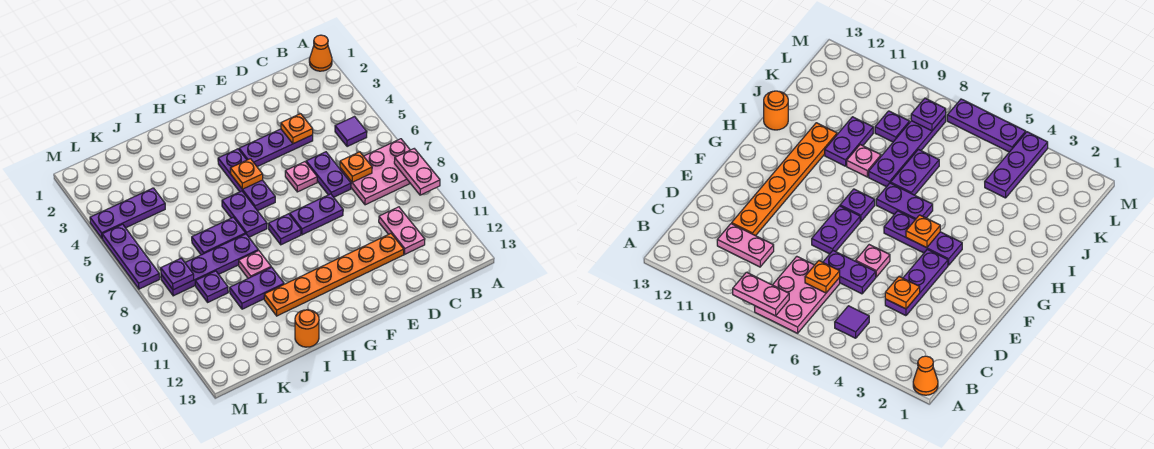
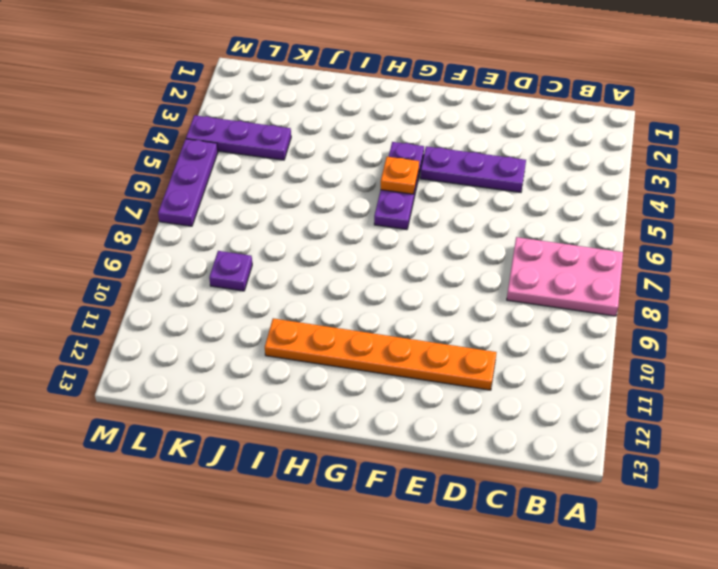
none -> orange 1x1 cone [309,35,332,71]
none -> purple 1x1 tile [335,117,367,147]
none -> pink 1x2 plate [379,207,425,254]

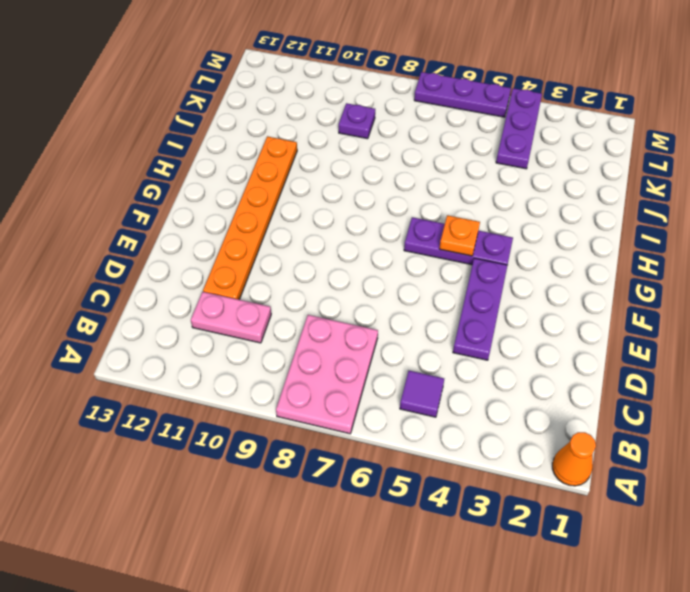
none -> purple 1x2 plate [306,152,351,197]
none -> pink 1x1 plate [285,162,317,192]
none -> purple 1x2 plate [290,194,343,235]

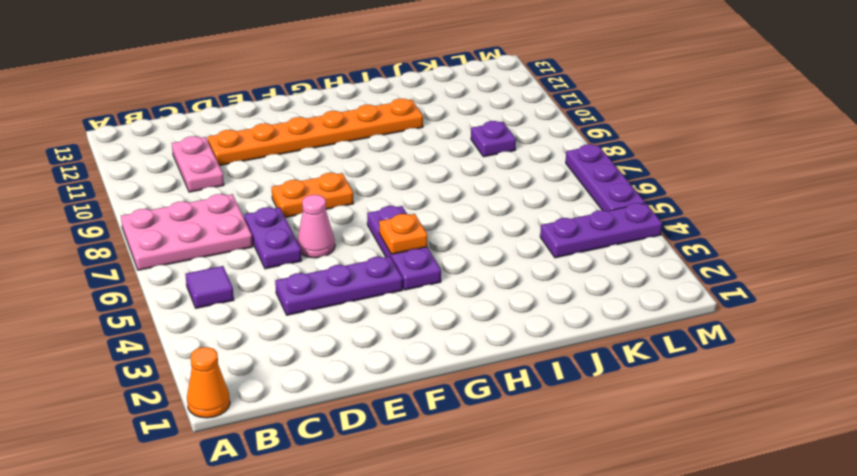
pink 1x1 cone [297,195,335,258] -> pink 1x1 plate [285,162,317,192]
orange 1x2 plate [272,173,354,218] -> purple 1x2 plate [290,194,343,235]
none -> purple 1x1 plate [269,214,301,245]
none -> purple 1x2 plate [222,191,267,237]
none -> purple 1x2 plate [192,217,246,255]

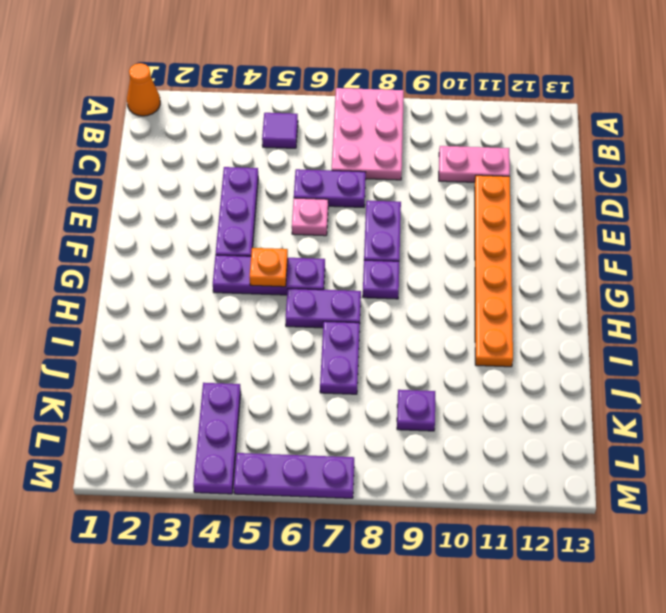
none -> purple 1x4 plate [161,234,258,296]
none -> pink 1x1 plate [239,250,271,278]
none -> purple 1x2 plate [230,267,284,309]

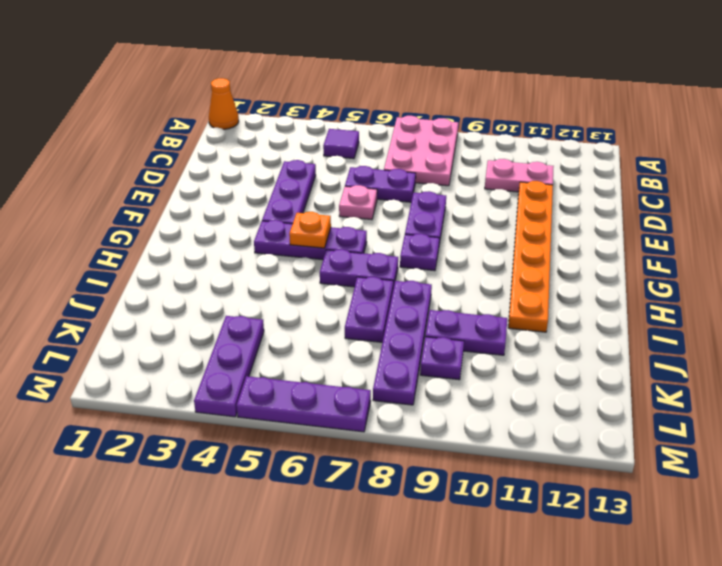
purple 1x2 plate [425,310,507,355] -> purple 1x2 plate turned to [230,267,284,309]
none -> pink 1x1 plate [239,250,271,278]
none -> orange 1x1 round brick [295,310,319,347]
none -> pink 1x2 plate [394,149,440,195]

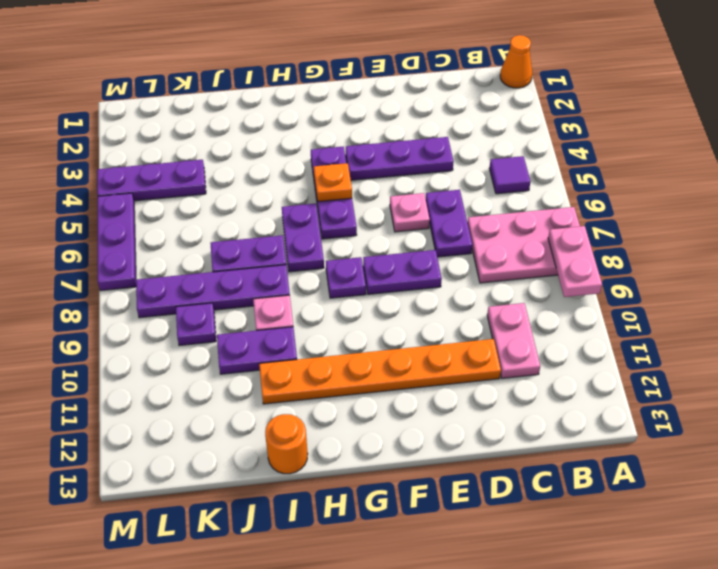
none -> orange 1x1 plate [340,152,372,182]
none -> orange 1x1 plate [281,114,313,144]
none -> purple 1x1 plate [161,258,194,290]

